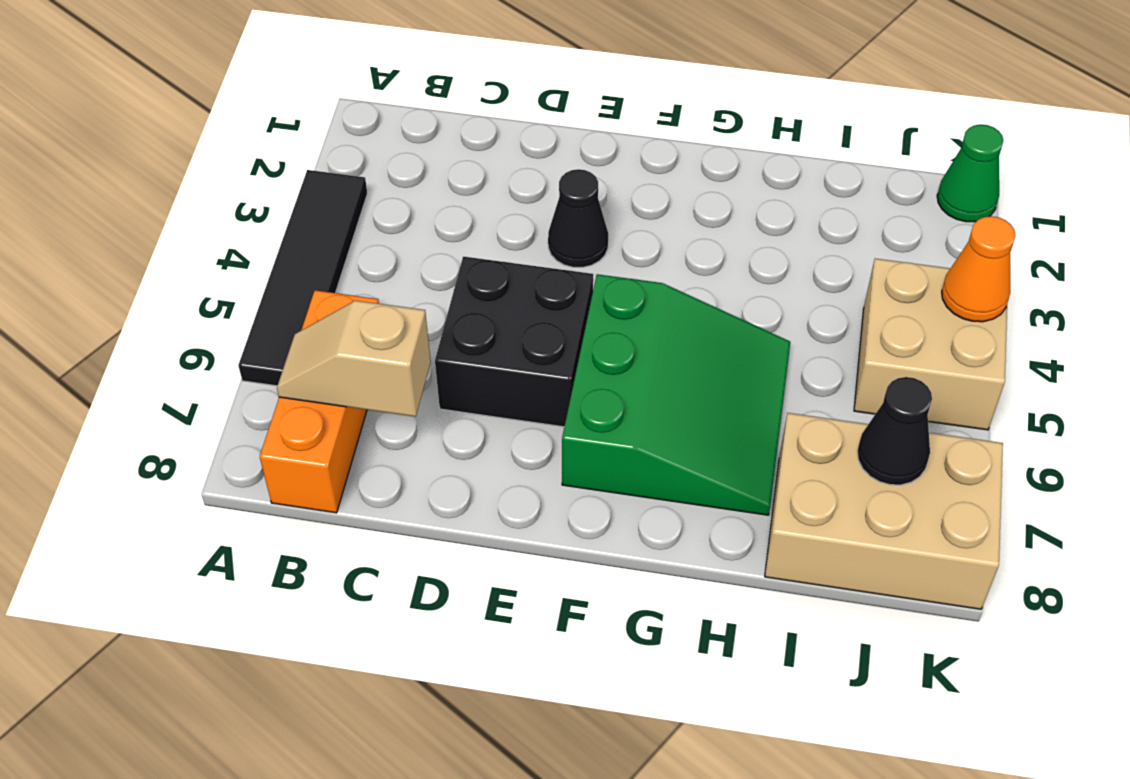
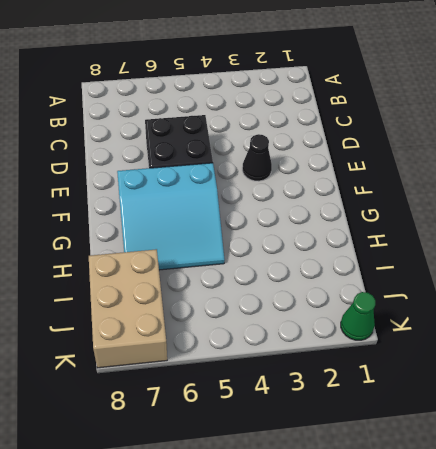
cyan 3x3 slope [117,163,225,270] -> green 3x3 slope [562,274,790,515]
none -> black 1x4 tile [238,170,367,386]
none -> orange 1x3 brick [260,290,379,513]

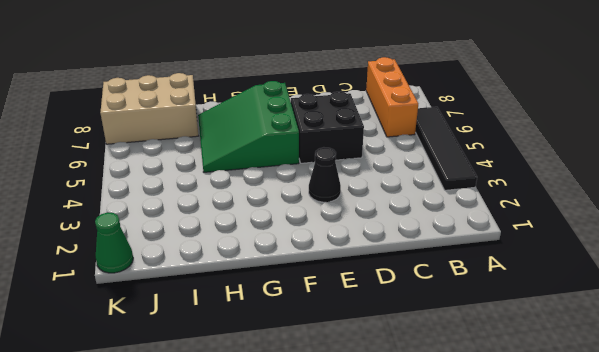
none -> tan 2x2 brick [854,259,1007,430]
none -> tan 1x2 slope [277,300,431,417]

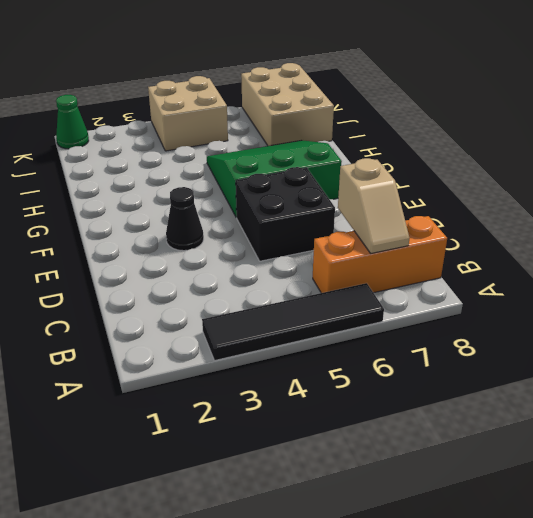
none -> black 1x1 cone [857,377,932,485]
none -> orange 1x1 cone [942,216,1016,322]

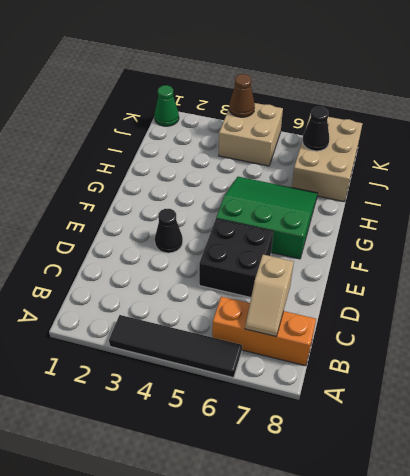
brown 1x1 cone [229,74,255,117] -> orange 1x1 cone [942,216,1016,322]

